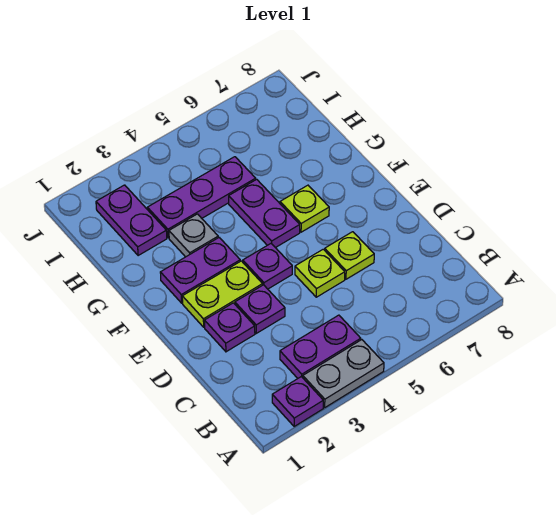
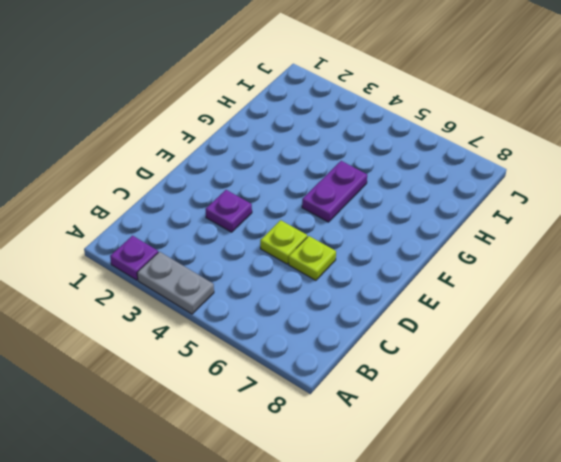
none -> purple 1x2 plate [280,315,361,378]
none -> purple 1x1 plate [205,303,255,352]
none -> lime 1x2 plate [182,261,263,327]

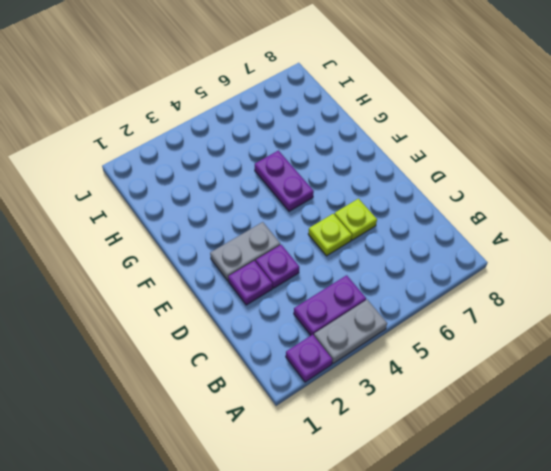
grey 1x2 plate [210,222,280,281] -> lime 1x2 plate [182,261,263,327]
none -> purple 1x1 plate [243,243,292,289]
none -> purple 1x2 plate [160,238,240,303]
none -> lime 1x1 plate [280,185,329,232]

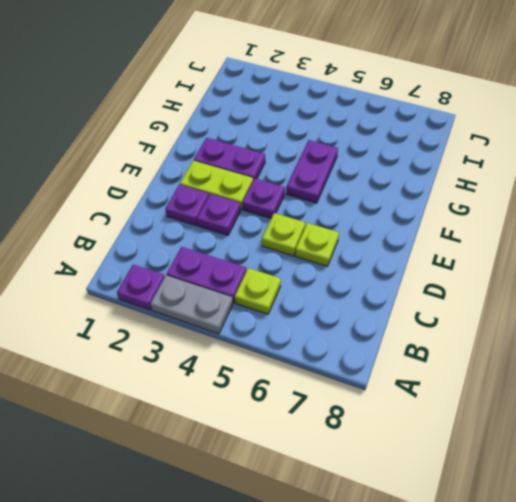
lime 1x1 plate [235,268,281,314] -> lime 1x1 plate moved to [280,185,329,232]
none -> grey 1x1 plate [169,214,218,257]
none -> purple 1x2 plate [96,185,167,256]
none -> purple 1x3 plate [147,157,256,238]

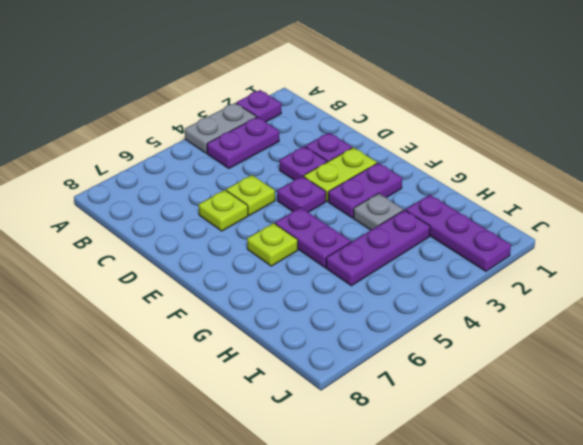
purple 1x3 plate [406,195,511,271] -> purple 1x2 plate [96,185,167,256]

